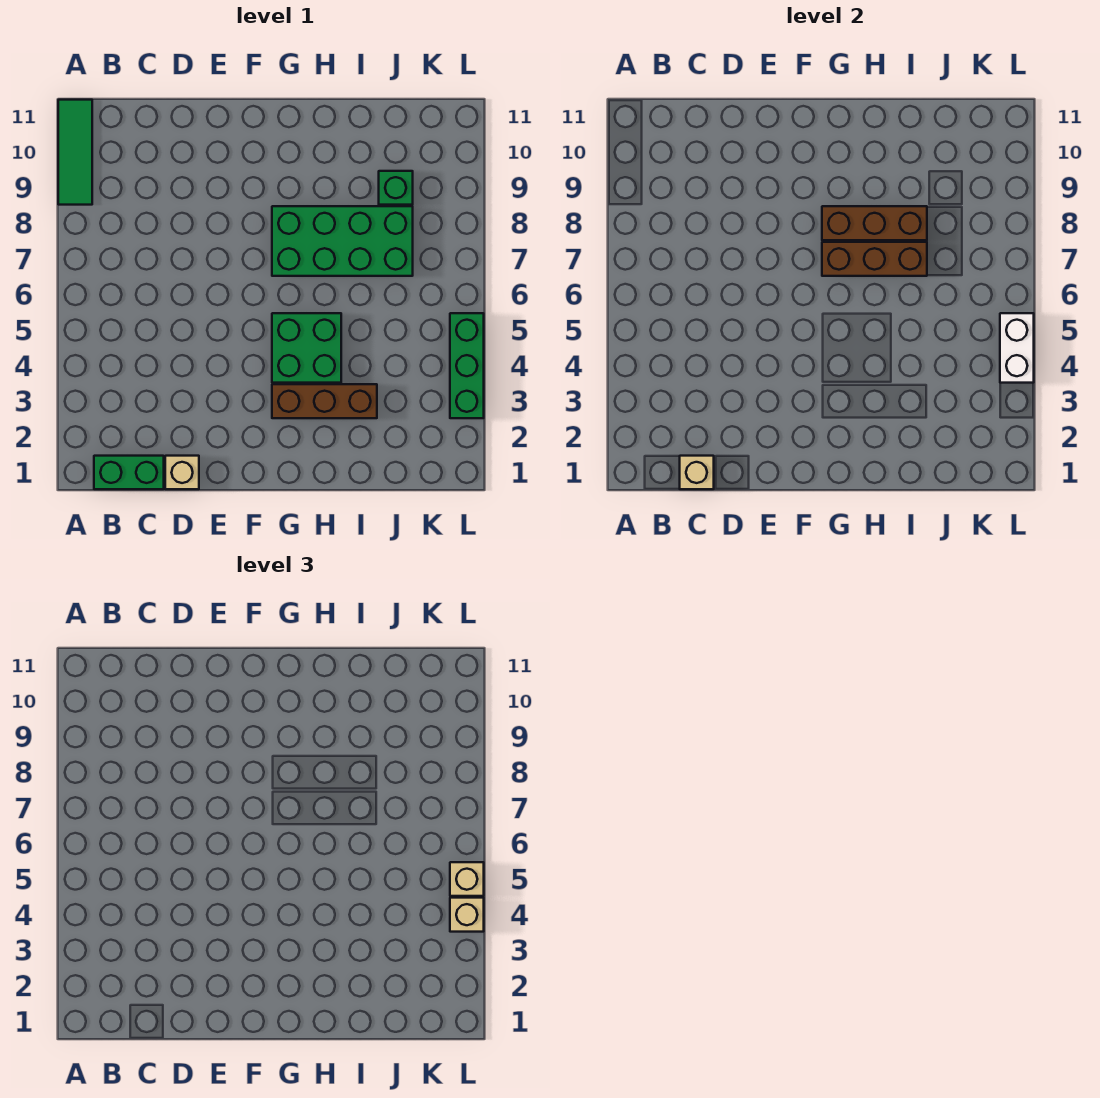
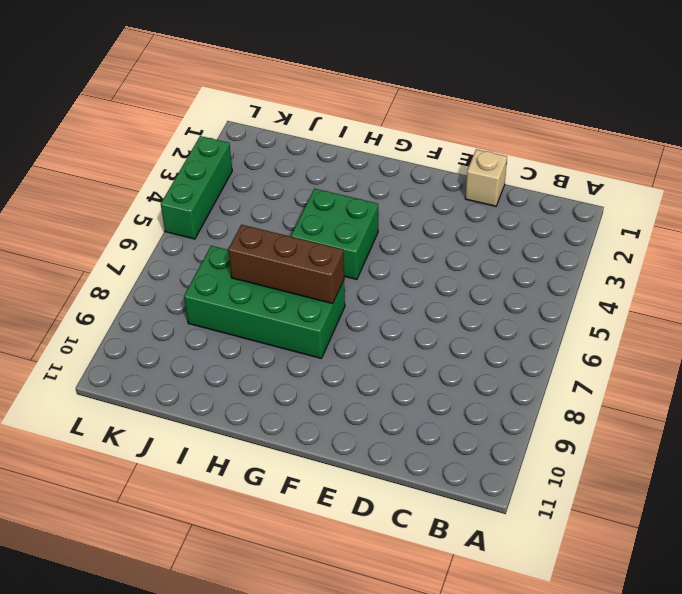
none -> green 1x3 tile [58,100,92,205]
none -> green 1x2 brick [94,456,164,489]
none -> brown 1x3 brick [272,384,377,418]

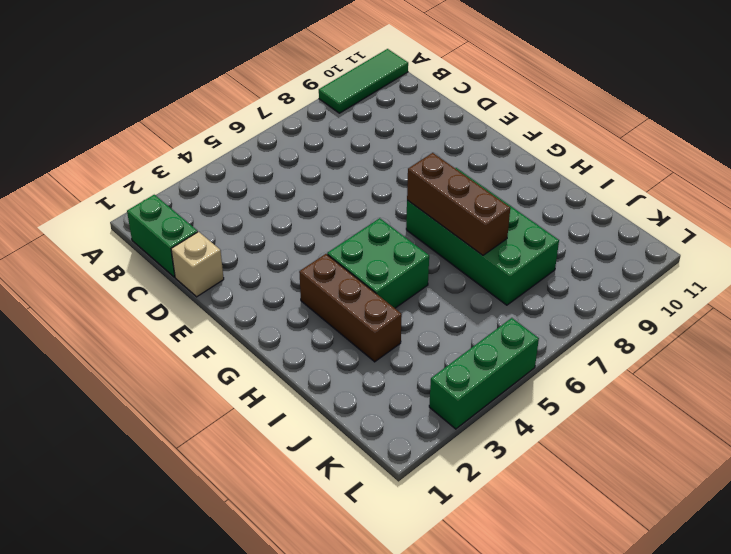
none -> green 1x1 brick [379,171,413,205]
none -> tan 1x1 brick [680,456,714,489]
none -> brown 1x3 brick [822,206,927,240]

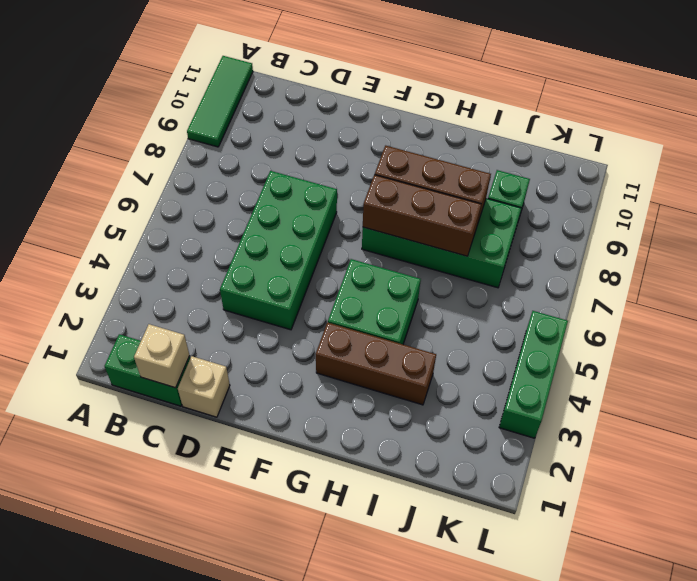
green 2x4 brick [220,171,337,330] -> none
none -> white 1x2 brick [1000,313,1034,383]
none -> tan 1x1 brick [450,898,484,932]
none -> tan 1x1 brick [450,862,484,896]

